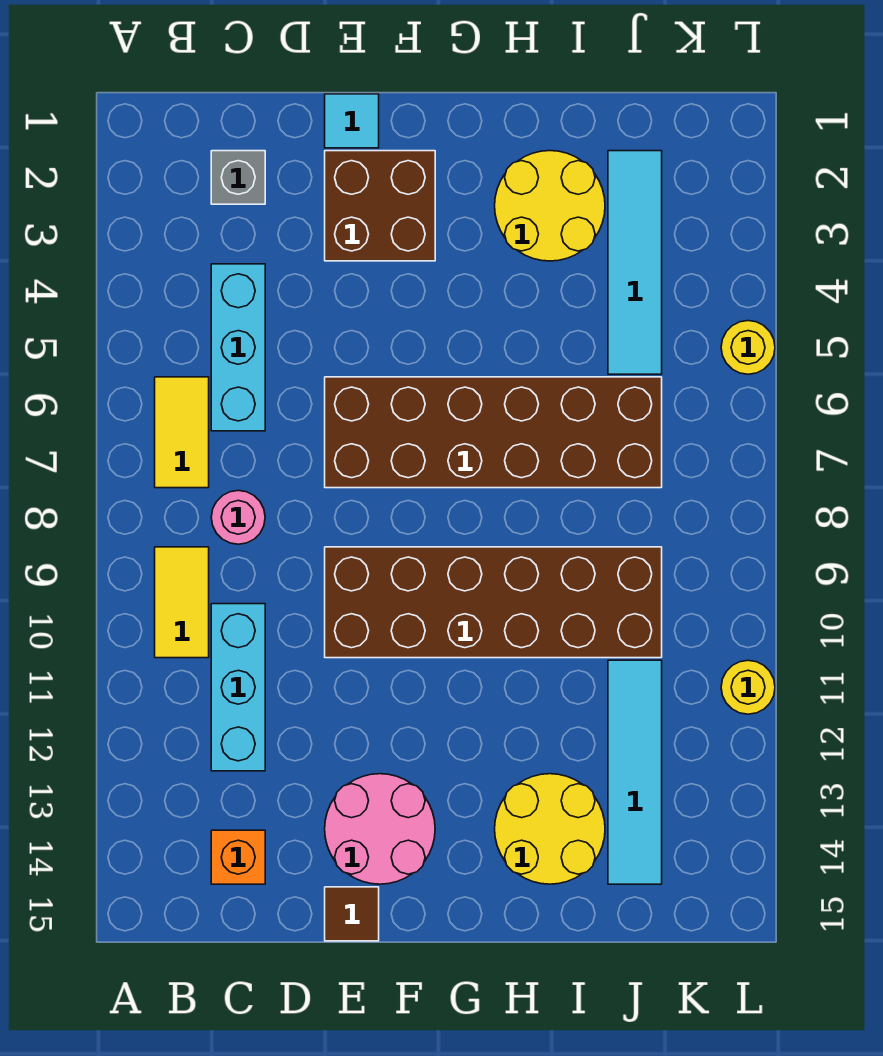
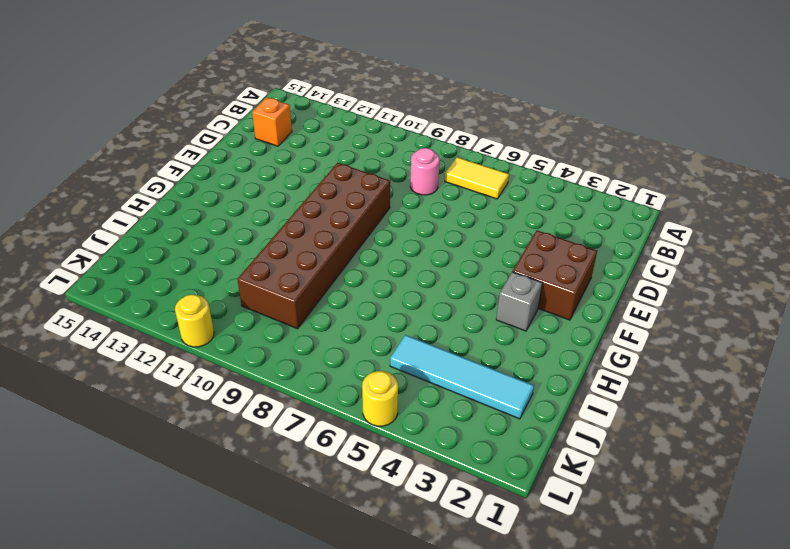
grey 1x1 brick [496,272,542,331] -> grey 1x1 brick moved to [211,151,265,204]
none -> yellow 1x2 tile [155,547,209,658]
none -> cyan 1x3 brick [211,264,265,431]
none -> cyan 1x3 brick [211,604,265,771]

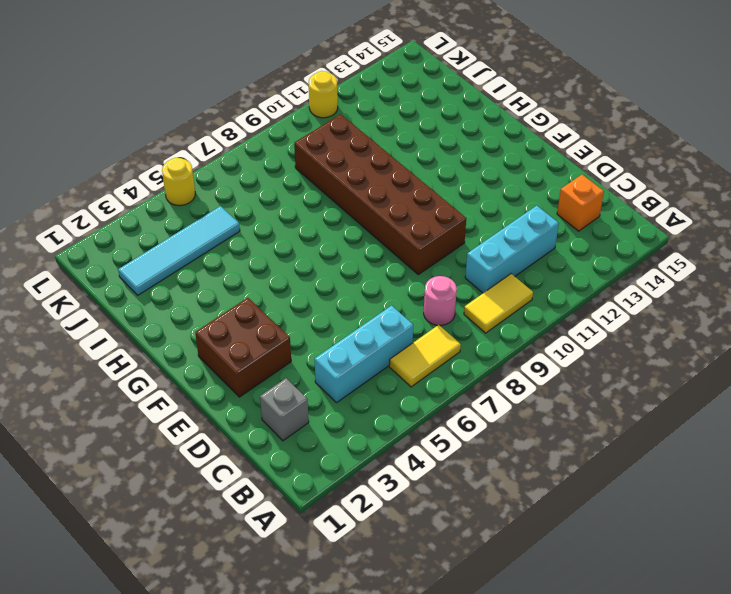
none -> cyan 1x1 tile [325,94,379,148]
none -> brown 2x6 brick [325,377,662,488]
none -> pink 2x2 round brick [325,774,435,884]

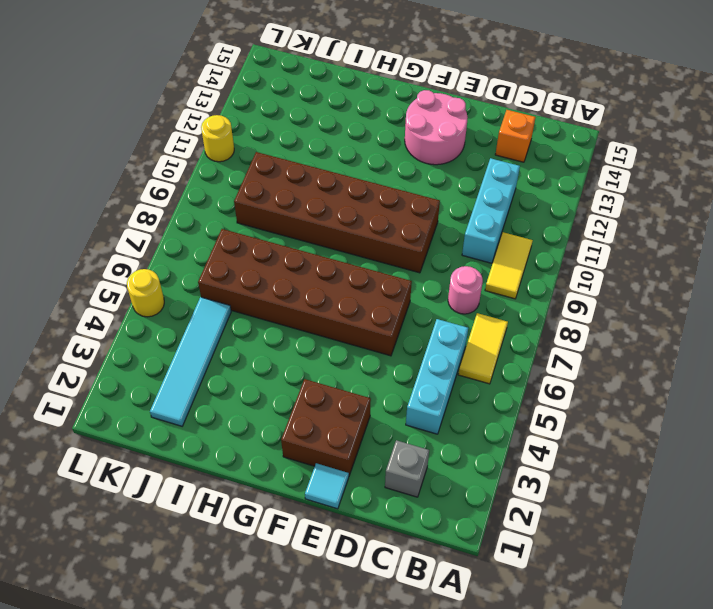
none -> brown 1x1 tile [325,887,379,941]
none -> yellow 2x2 round brick [495,151,605,261]
none -> yellow 2x2 round brick [495,774,605,884]

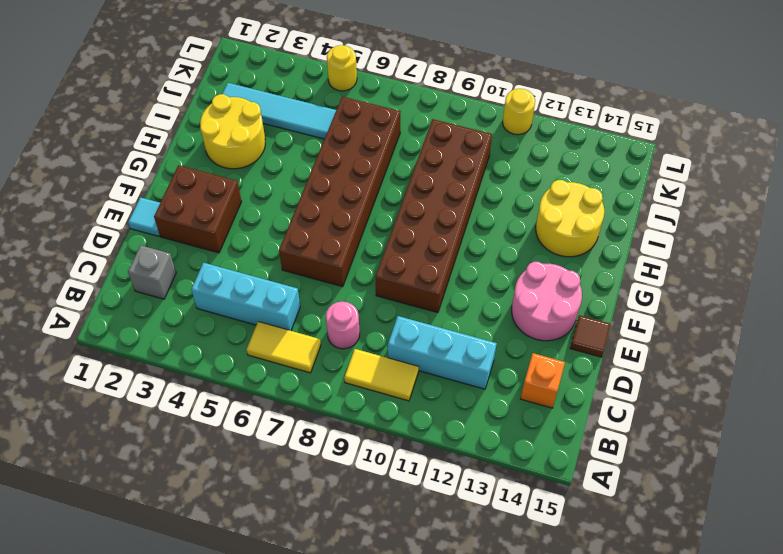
none -> cyan 1x4 tile [608,660,662,884]

